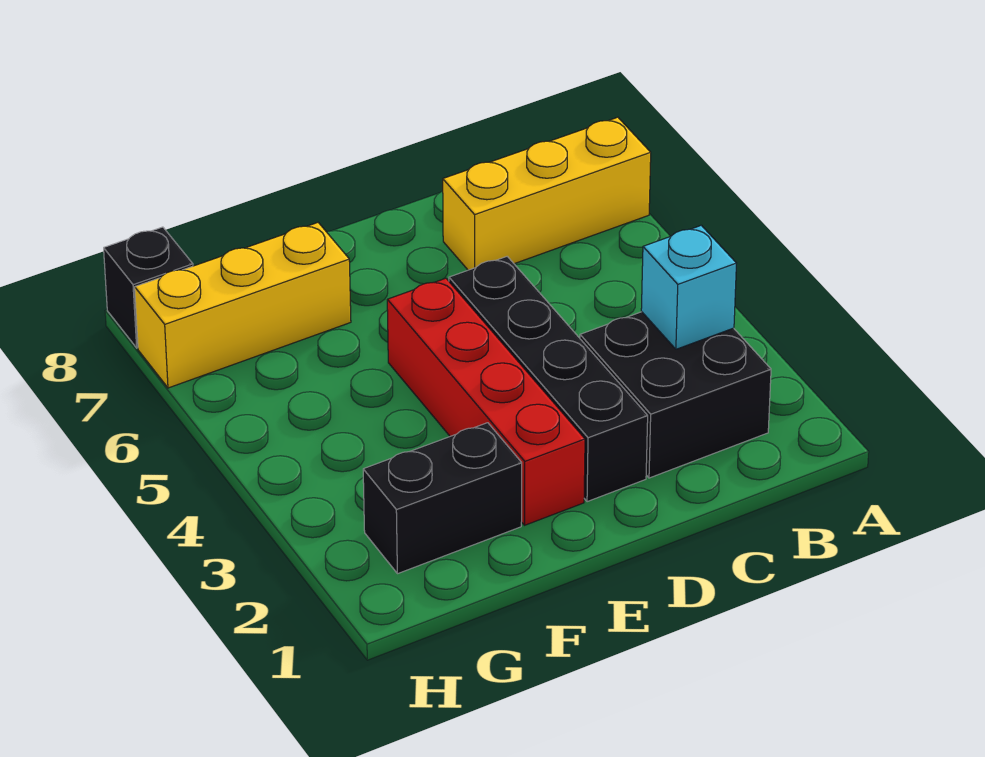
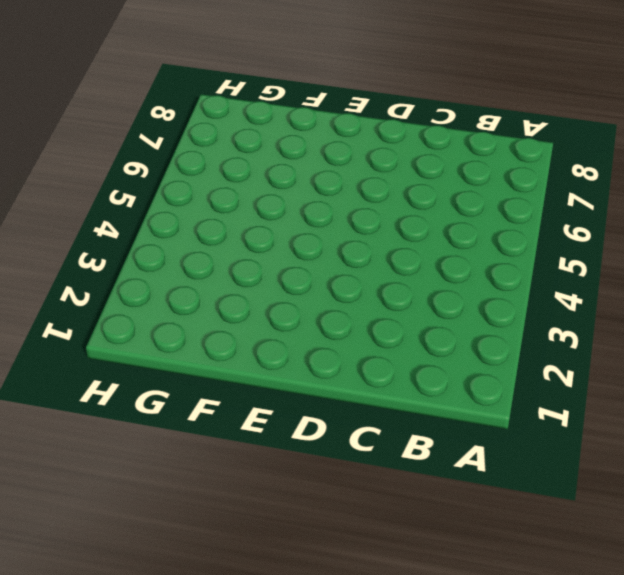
none -> yellow 1x3 brick [443,117,651,270]
none -> black 2x2 brick [580,312,771,478]

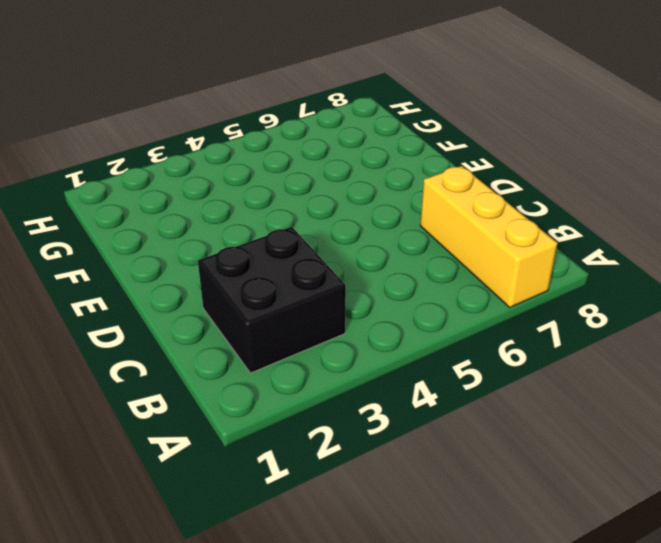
none -> black 1x4 brick [449,256,648,502]
none -> red 1x4 brick [387,278,585,525]

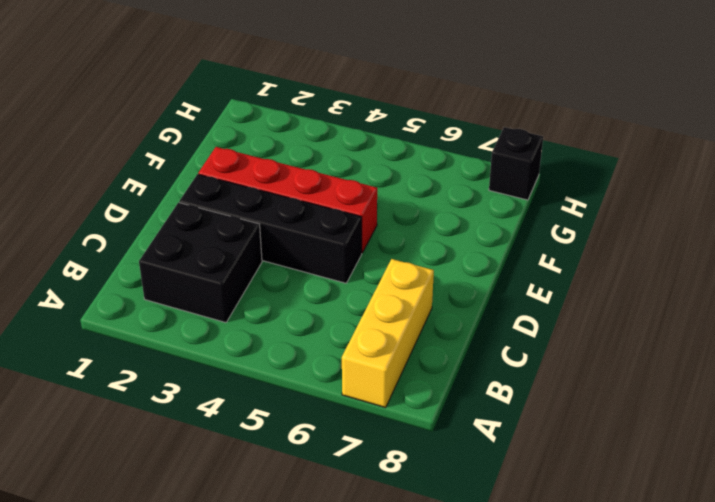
none -> black 1x2 brick [363,423,522,574]
none -> yellow 1x3 brick [135,223,351,388]

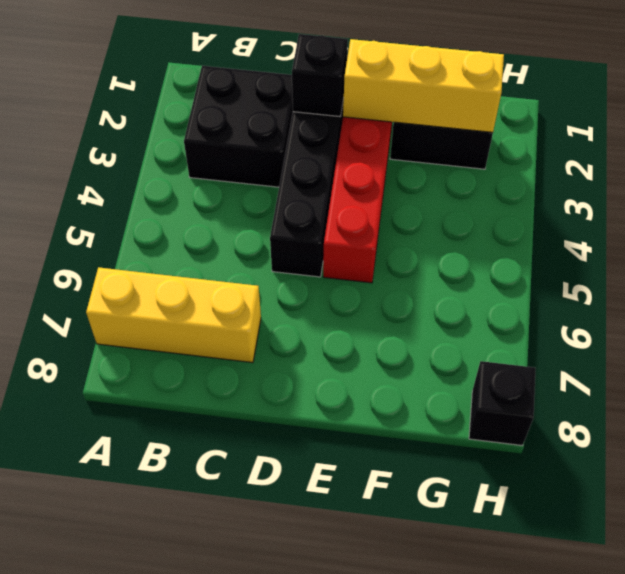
black 1x1 brick [292,34,348,117] -> none
yellow 1x3 brick [343,39,504,132] -> yellow 1x3 brick moved to [135,223,351,388]
none -> cyan 1x1 brick [641,225,736,349]

